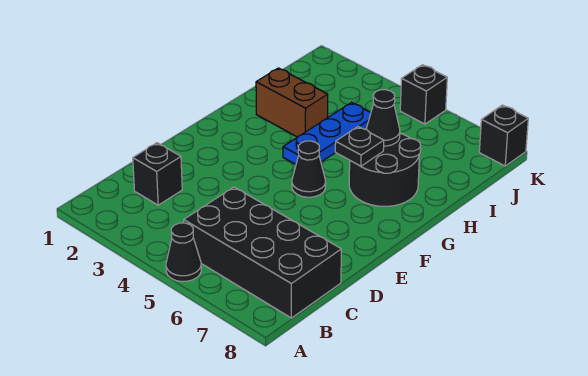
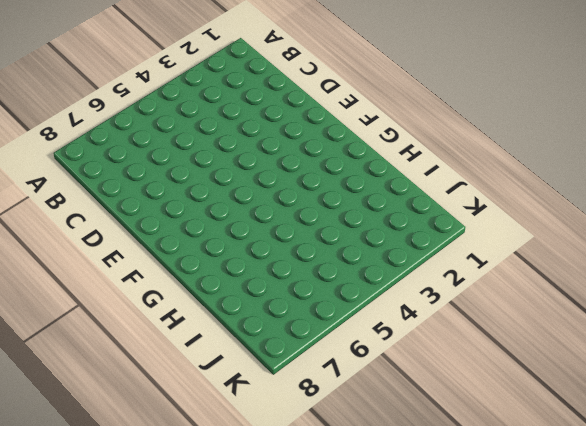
none -> black 1x1 cone [166,223,201,282]
none -> black 2x4 brick [184,187,341,318]

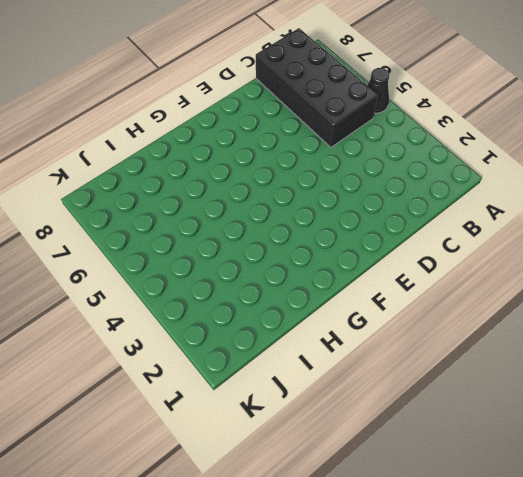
none -> black 1x1 brick [133,143,182,205]
none -> black 1x1 cone [292,141,326,197]

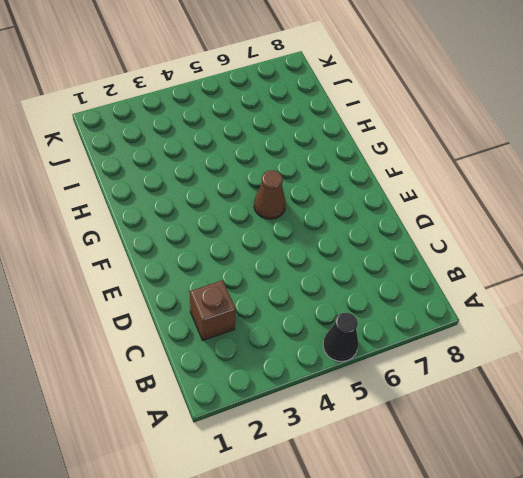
brown 1x1 brick [190,280,236,340] -> black 1x1 brick [133,143,182,205]
brown 1x1 cone [254,170,286,219] -> black 1x1 cone [292,141,326,197]
none -> black 2x4 brick [184,187,341,318]
none -> blue 1x3 plate [283,103,371,164]

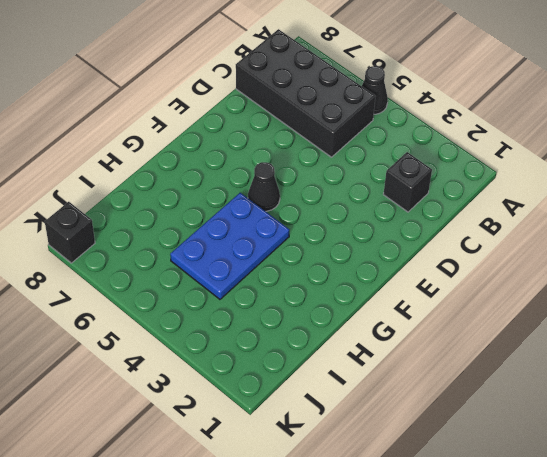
blue 2x3 plate [170,193,289,299] -> blue 1x3 plate [283,103,371,164]
none -> black 2x2 round brick [349,134,421,206]
none -> brown 1x2 brick [256,68,328,137]

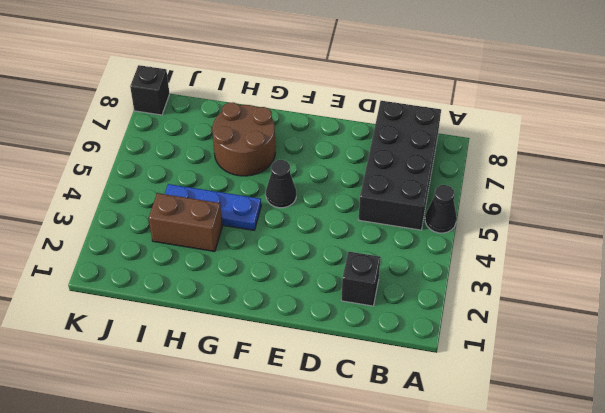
brown 2x2 round brick [212,102,275,176] -> black 2x2 round brick [349,134,421,206]
brown 1x2 brick [149,193,222,252] -> brown 1x2 brick turned to [256,68,328,137]
none -> black 1x1 brick [400,65,447,124]
none -> black 1x1 plate [335,127,384,166]

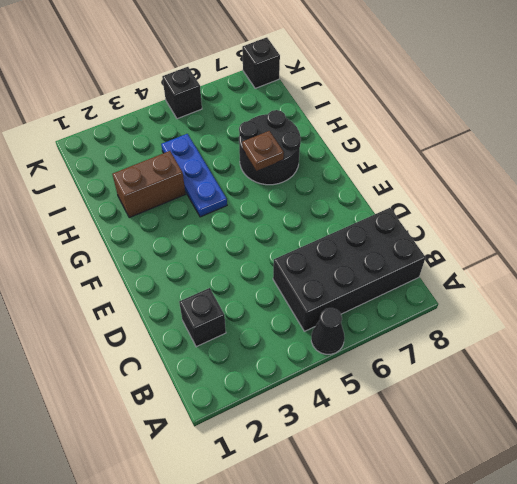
brown 1x1 plate [242,131,284,171] -> black 1x1 plate [335,127,384,166]
none -> black 1x1 cone [292,141,326,197]
none -> black 1x1 cone [366,90,400,146]

